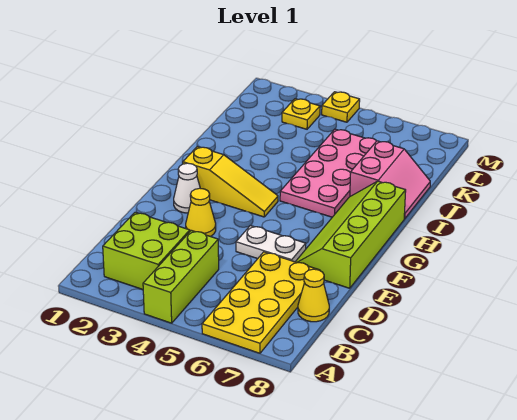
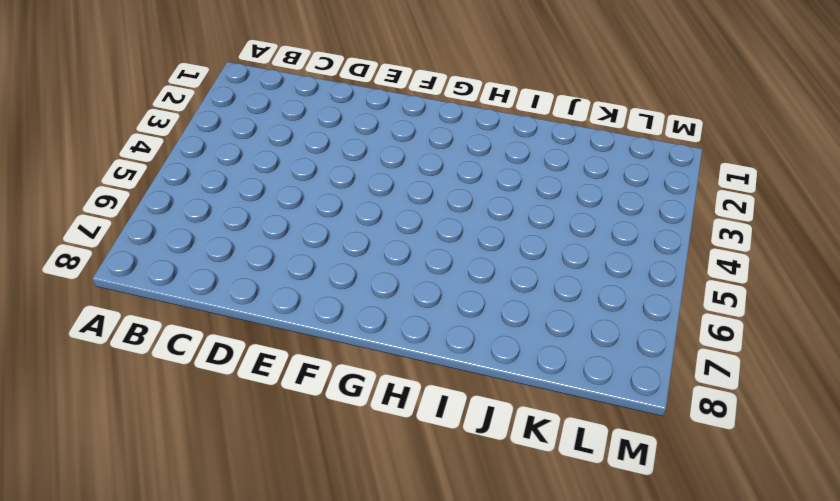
none -> lime 1x3 brick [143,230,219,323]
none -> yellow 2x4 plate [202,252,319,353]
none -> lime 2x2 brick [103,212,190,290]

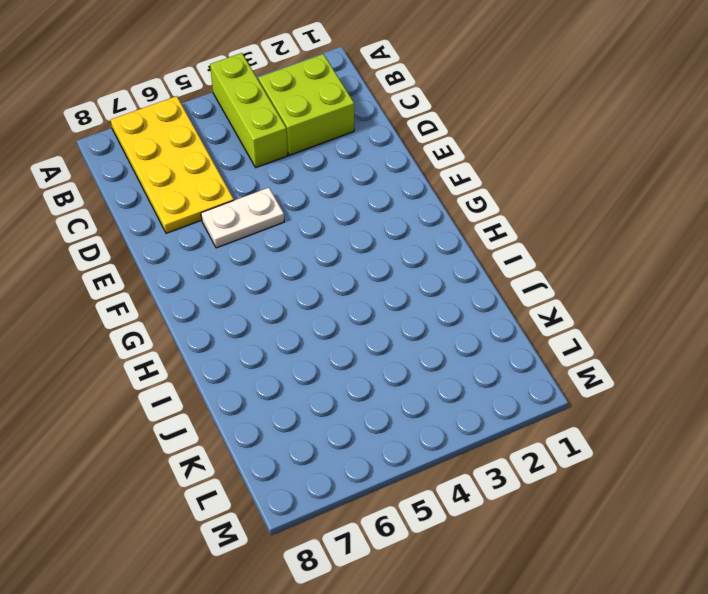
none -> yellow 1x1 cone [298,269,329,322]
none -> yellow 1x1 cone [186,188,216,236]
none -> lime 2x4 slope [296,181,406,288]

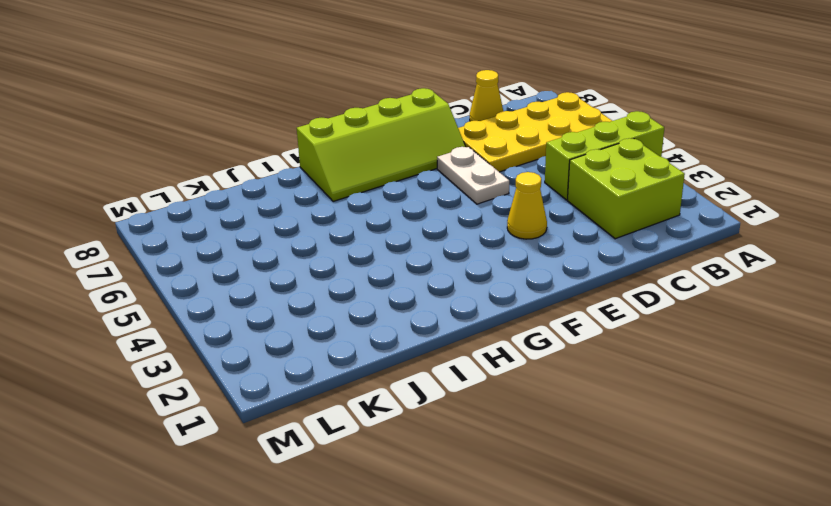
none -> white 1x1 cone [174,163,200,213]
none -> yellow 1x3 slope [183,147,278,217]
none -> pink 2x4 plate [280,129,376,217]

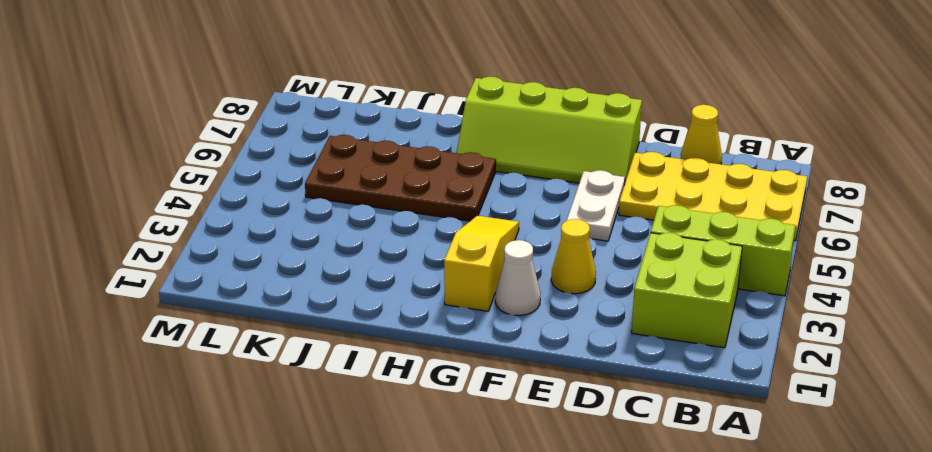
brown 2x4 plate [305,135,496,221] -> pink 2x4 plate [280,129,376,217]
none -> pink 2x2 slope [350,141,430,219]
none -> yellow 1x1 plate [282,99,320,129]
none -> yellow 1x1 plate [322,92,360,122]

